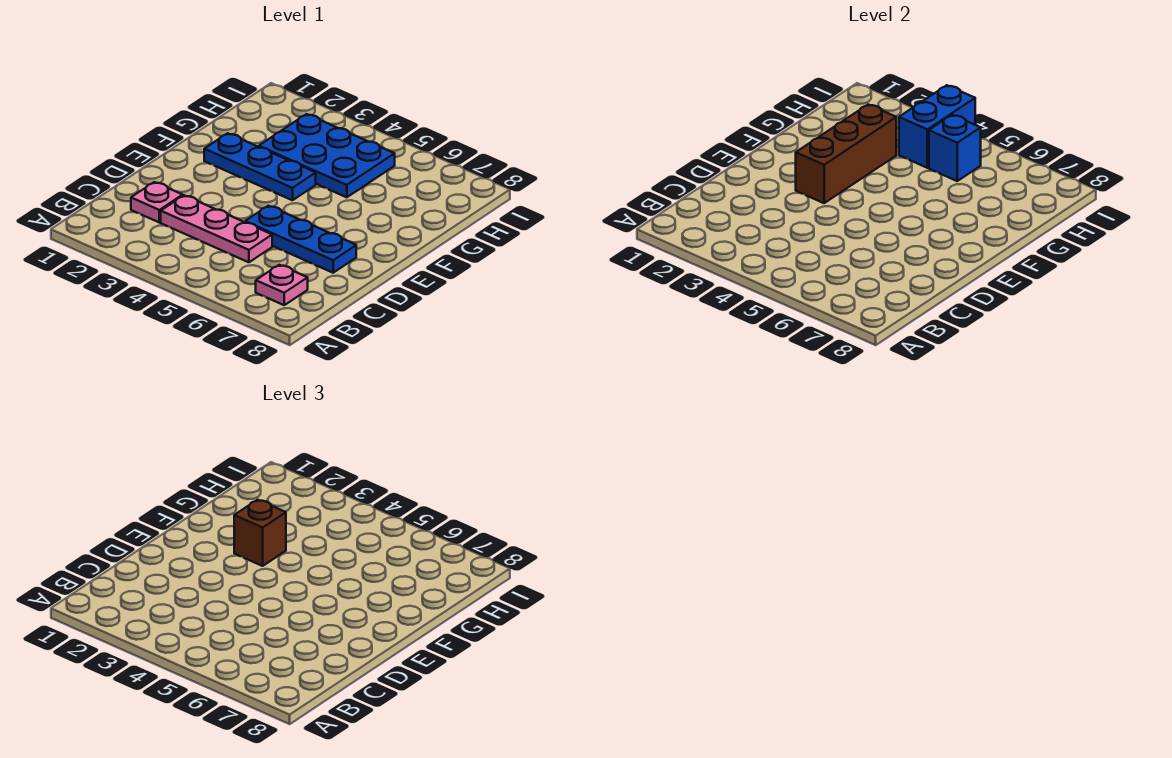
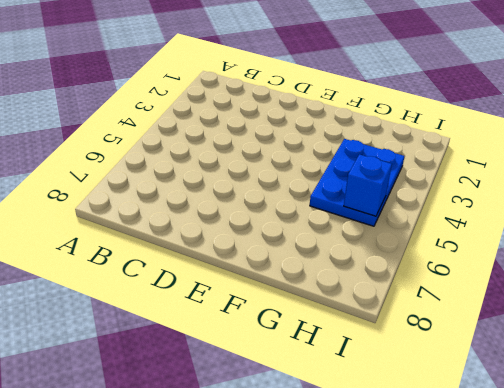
none -> pink 1x1 plate [256,265,308,305]
none -> pink 1x1 plate [131,182,183,222]

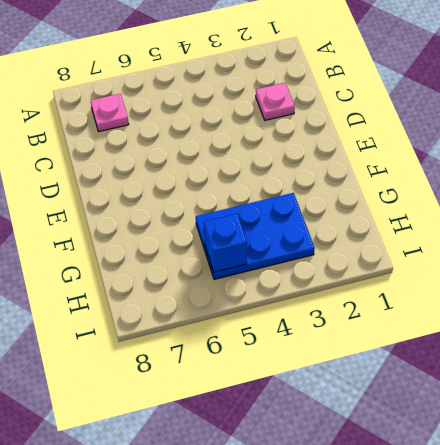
none -> pink 1x3 plate [161,195,272,262]
none -> blue 1x3 plate [245,206,356,273]

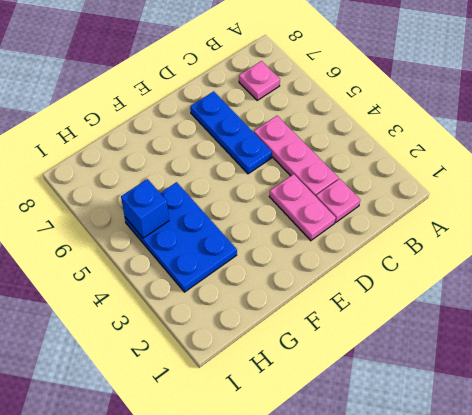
pink 1x2 plate [269,174,336,241] -> none
none -> blue 1x3 plate [204,133,316,200]
none -> brown 1x3 brick [796,105,896,203]

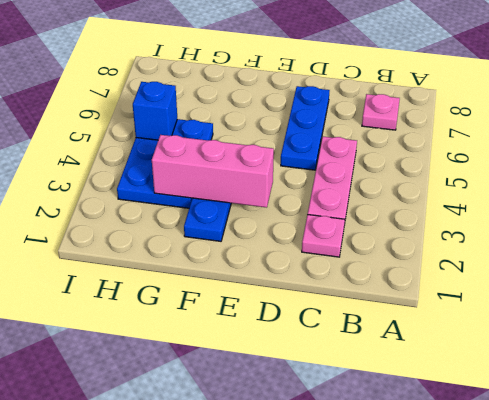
pink 1x3 brick [152,135,274,208] -> brown 1x3 brick [796,105,896,203]
none -> blue 1x2 brick [899,85,975,168]
none -> brown 1x1 brick [234,500,286,566]

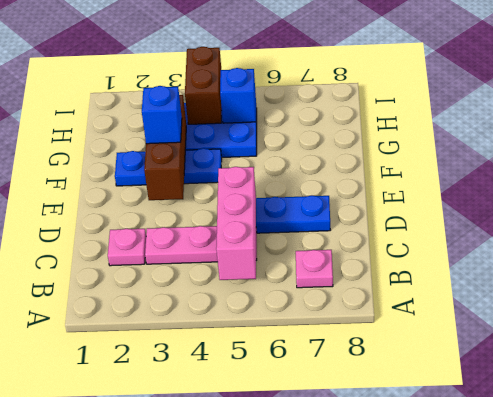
pink 1x3 brick [216,167,256,280] -> none
blue 1x1 brick [142,86,182,144] -> brown 1x1 brick [234,500,286,566]
brown 1x2 brick [185,47,222,124] -> blue 1x2 brick [899,85,975,168]

